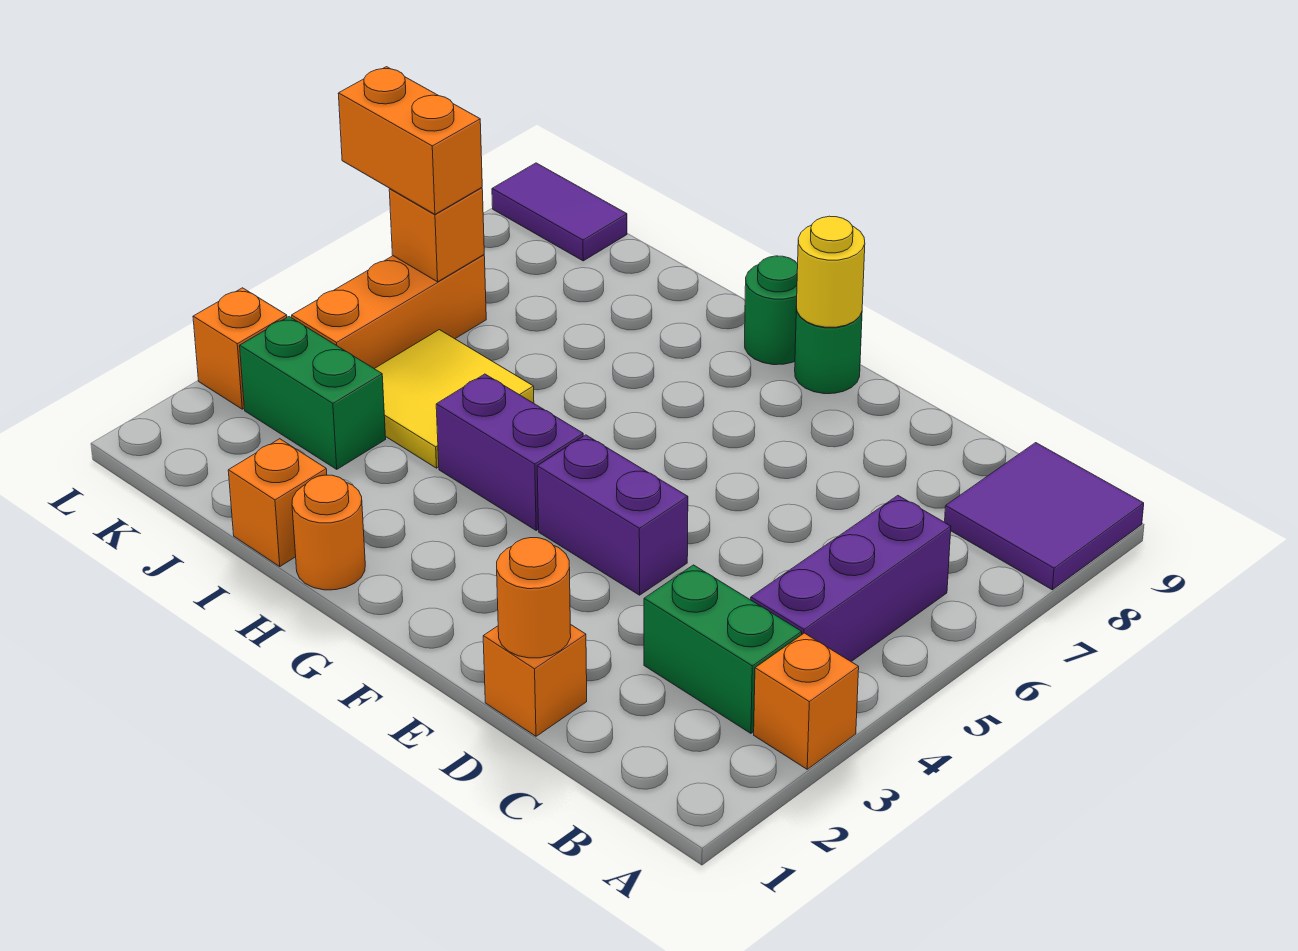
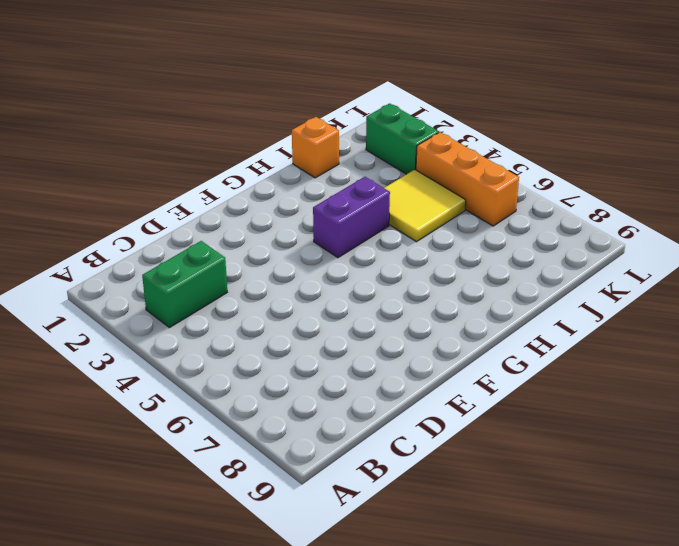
green 1x2 brick [366,103,439,174] -> green 1x2 brick turned to [240,317,386,469]
none -> orange 1x1 brick [754,633,859,769]
none -> purple 2x2 tile [945,443,1144,590]
none -> purple 1x3 brick [751,496,951,662]

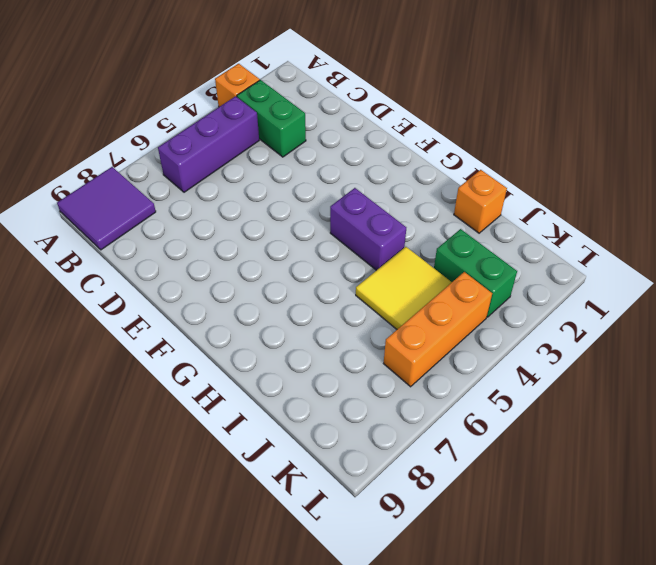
none -> orange 1x1 brick [483,624,587,736]
none -> purple 1x2 brick [537,435,688,595]
none -> green 1x1 round brick [795,306,862,394]

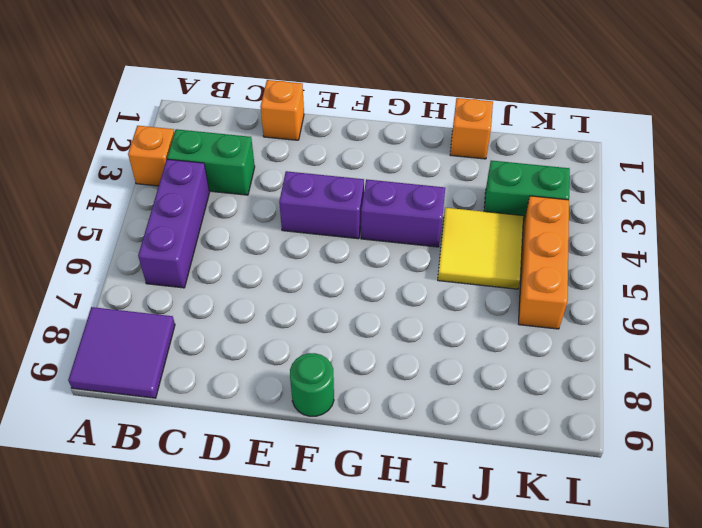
none -> green 1x1 round brick [745,256,798,365]
none -> orange 1x1 round brick [292,475,365,590]
none -> purple 1x2 tile [492,163,627,261]

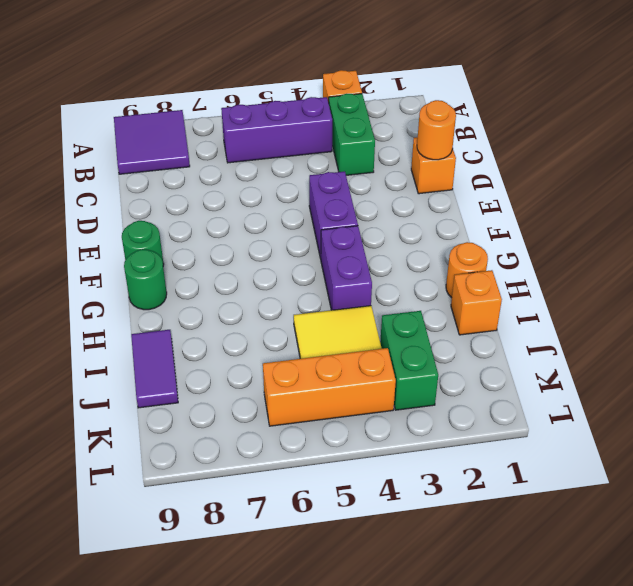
purple 1x2 tile [131,330,178,408] -> purple 1x2 tile moved to [492,163,627,261]
none -> orange 1x1 brick [193,288,287,409]
none -> yellow 1x1 round brick [797,216,865,327]
none -> orange 1x1 brick [389,188,484,282]

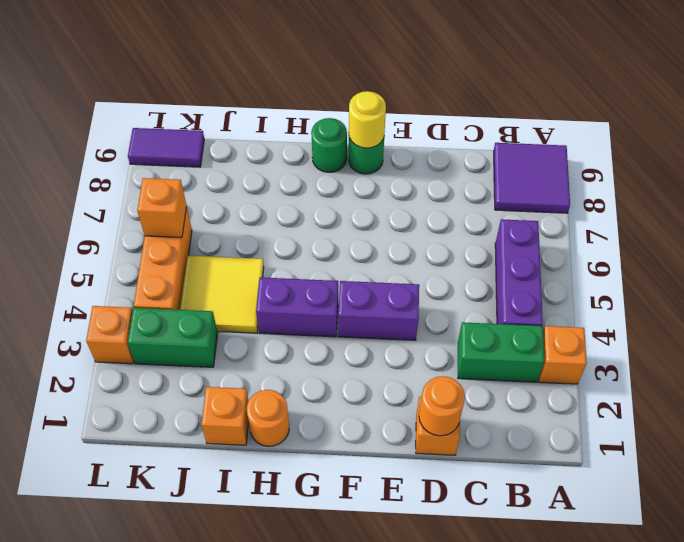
none -> orange 1x2 brick [338,67,482,214]

